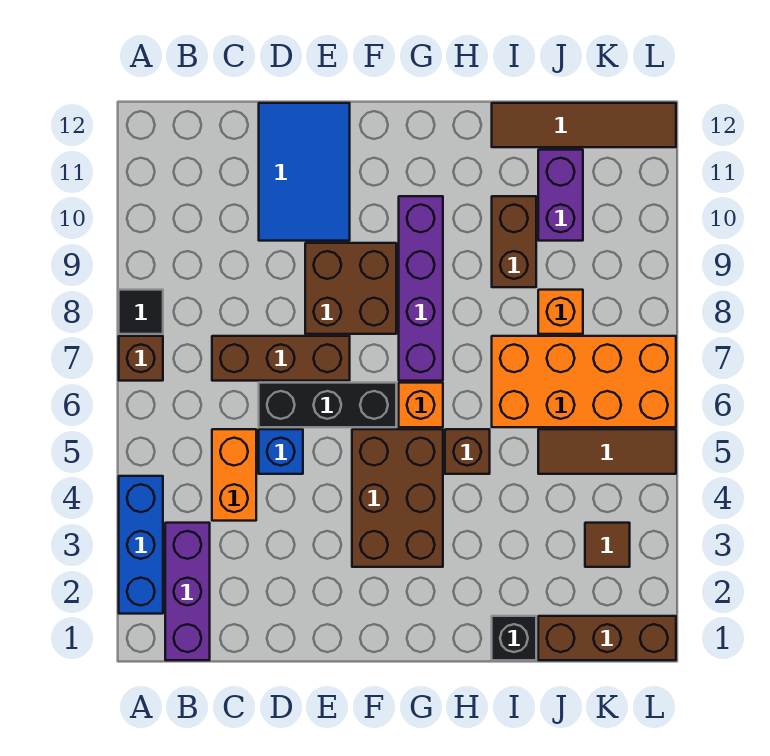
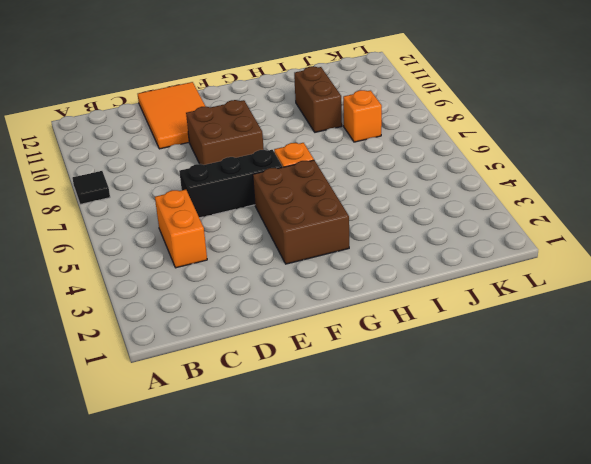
orange 2x3 tile [138,82,205,149] -> blue 2x3 tile [259,103,350,241]
none -> blue 1x3 brick [119,476,163,614]
none -> brown 1x1 brick [119,336,163,381]
none -> purple 1x3 brick [165,523,210,660]

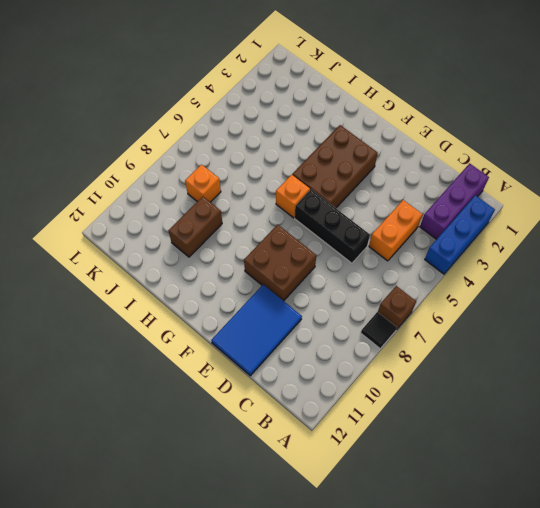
none -> brown 1x3 brick [212,336,350,381]
none -> blue 1x1 brick [259,429,303,474]
none -> purple 1x4 brick [399,196,443,381]

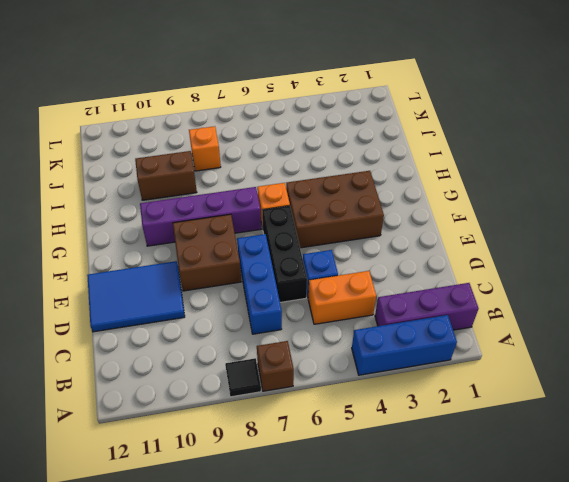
blue 1x3 brick [237,234,282,334] -> brown 1x3 brick [212,336,350,381]
none -> brown 1x1 brick [445,429,490,474]
none -> black 1x1 brick [492,616,536,660]
none -> orange 2x4 brick [492,336,676,427]

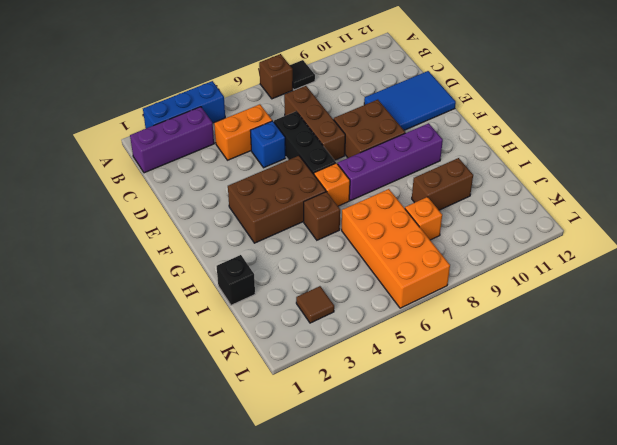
none -> brown 1x4 tile [492,103,676,147]
none -> brown 1x3 brick [538,616,676,660]
none -> brown 1x3 tile [538,429,676,474]

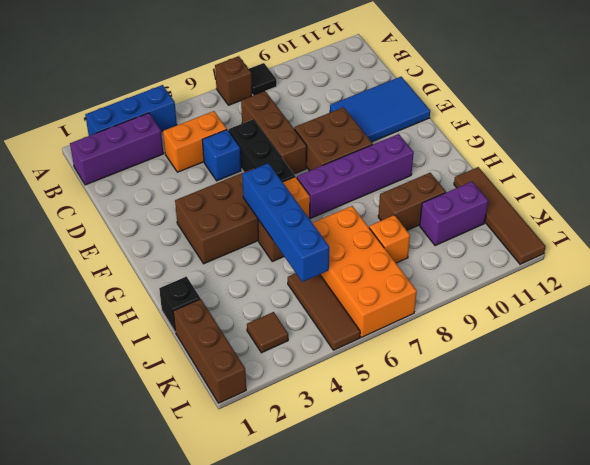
blue 1x4 brick [242,163,329,282] -> none

